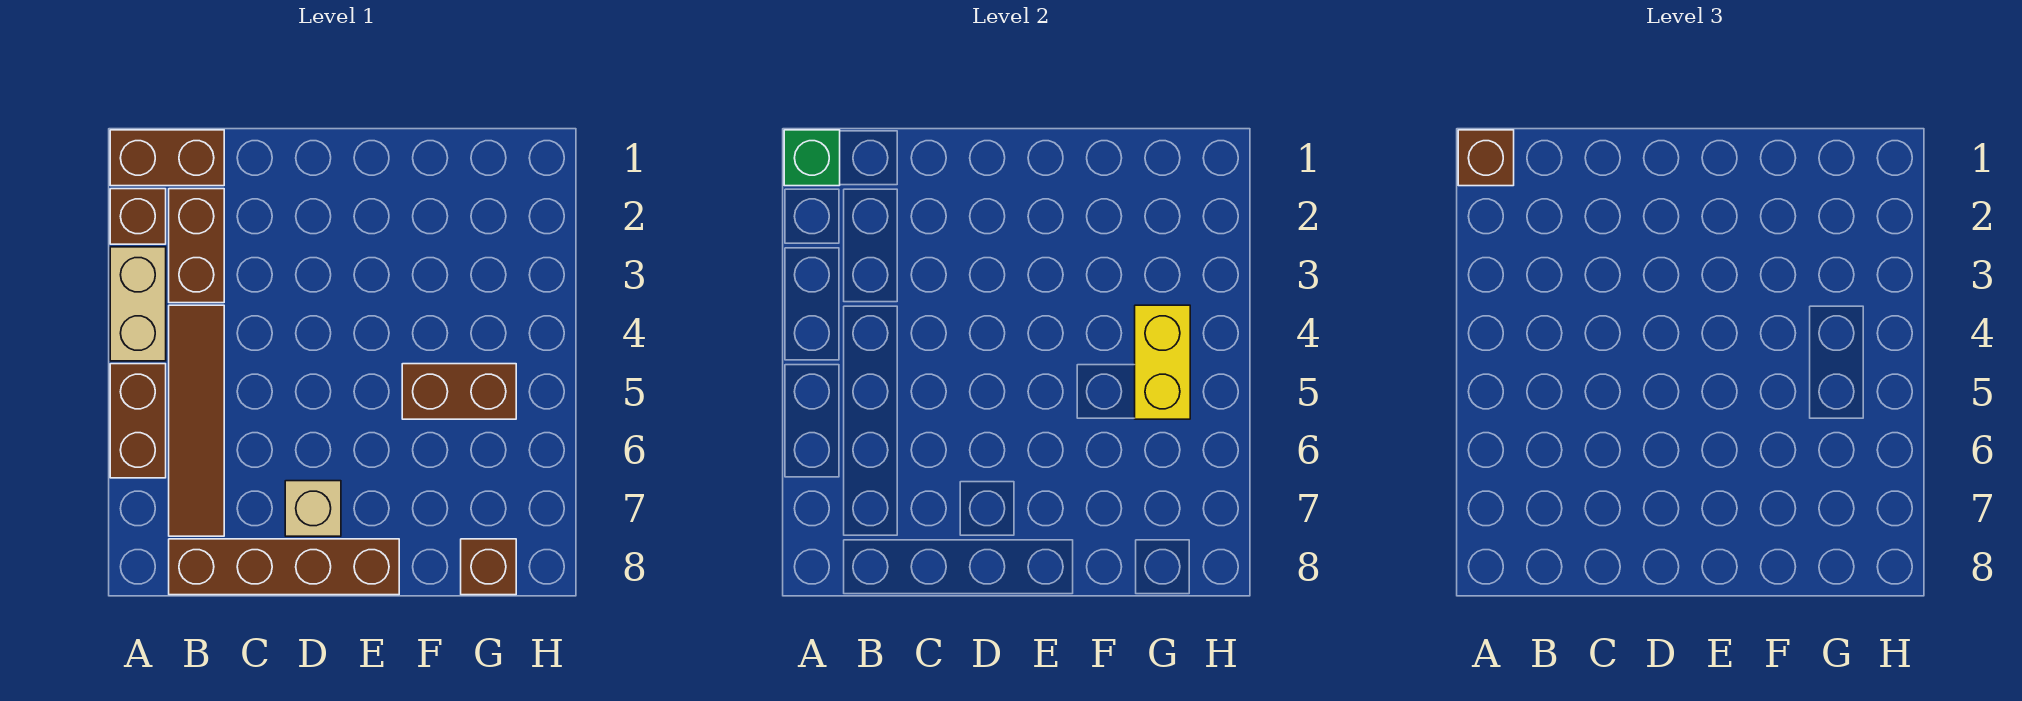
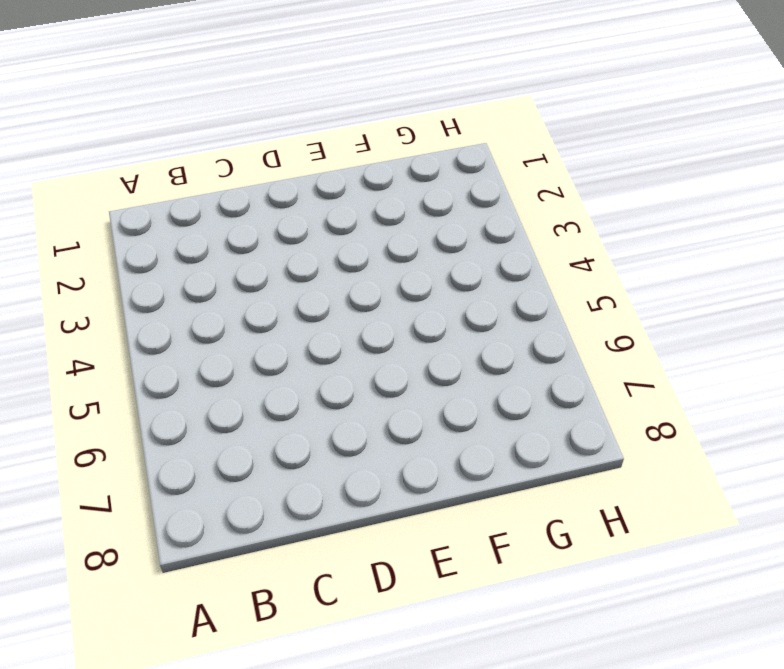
none -> brown 1x2 brick [110,130,224,186]
none -> brown 1x1 brick [110,189,166,244]
none -> tan 1x2 brick [110,247,166,361]

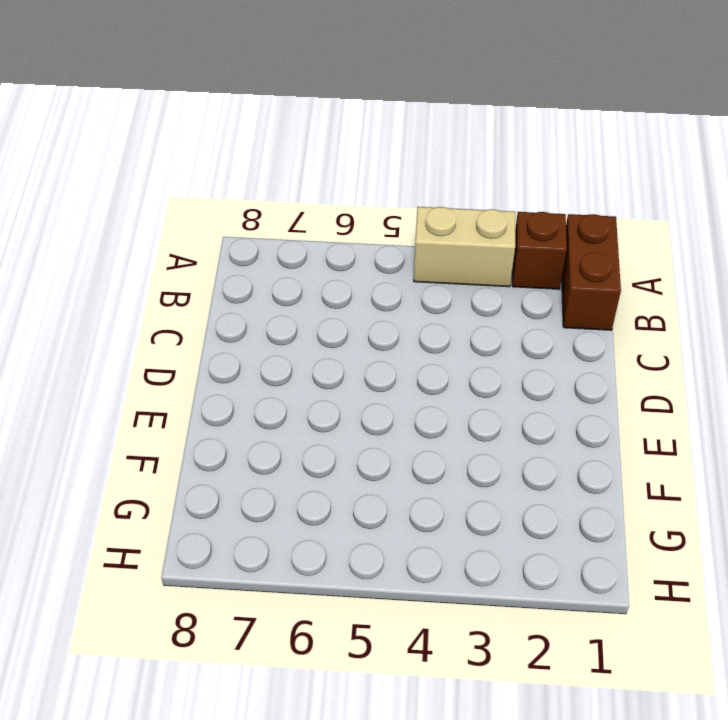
none -> brown 1x2 brick [110,364,166,478]
none -> brown 1x2 brick [169,189,224,303]
none -> brown 1x4 tile [169,305,224,536]

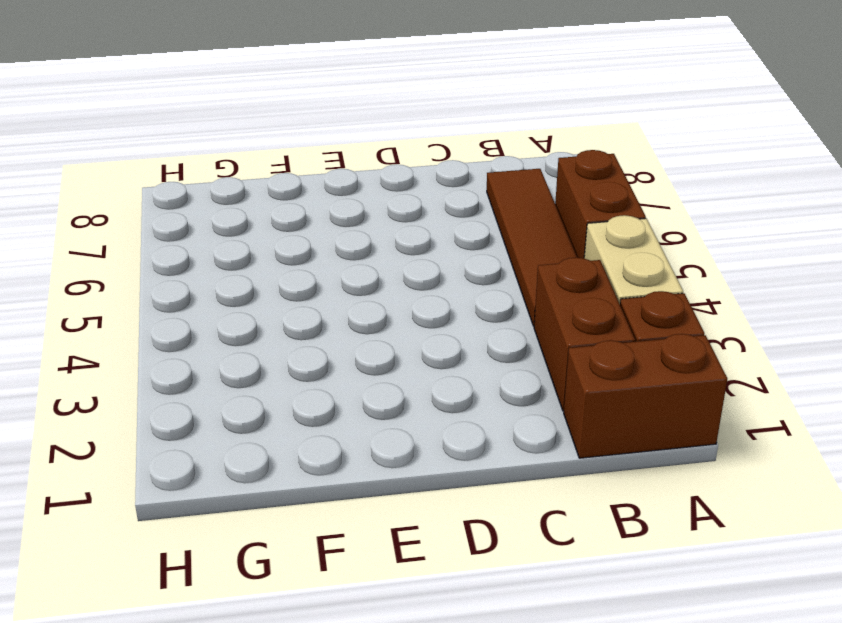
none -> brown 1x4 brick [169,539,399,595]
none -> tan 1x1 brick [285,481,341,536]
none -> brown 1x2 brick [402,364,516,419]

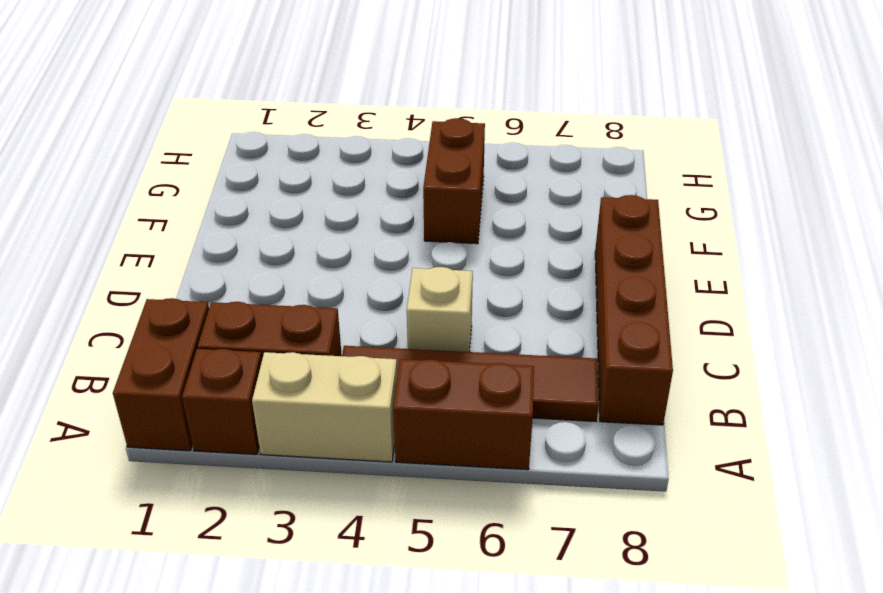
tan 1x1 brick [407,267,473,352] -> tan 1x1 brick moved to [285,481,341,536]
none -> brown 1x1 brick [461,539,516,595]
none -> green 1x1 brick [784,130,840,186]
none -> yellow 1x2 brick [1135,305,1190,419]

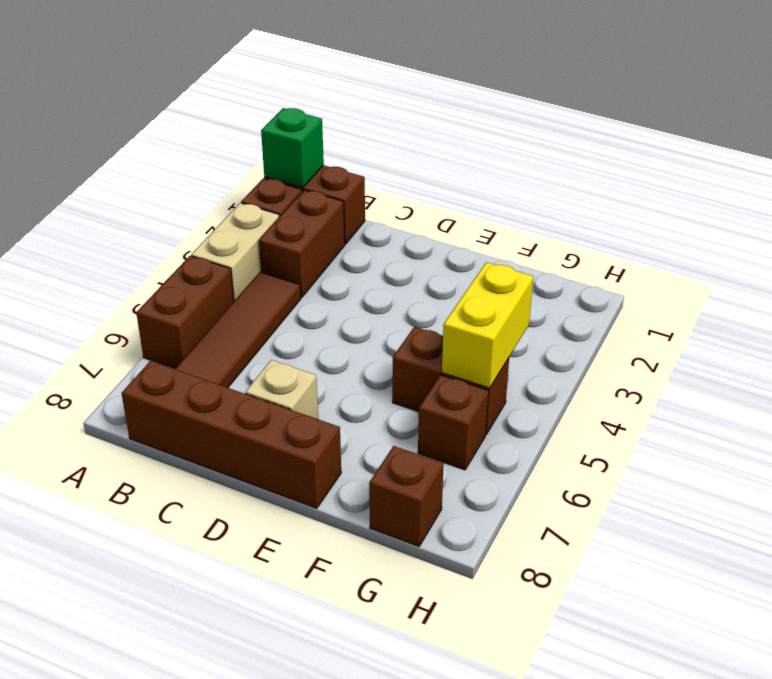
brown 1x1 brick [418,375,489,470] -> brown 1x1 brick moved to [1458,130,1514,186]

